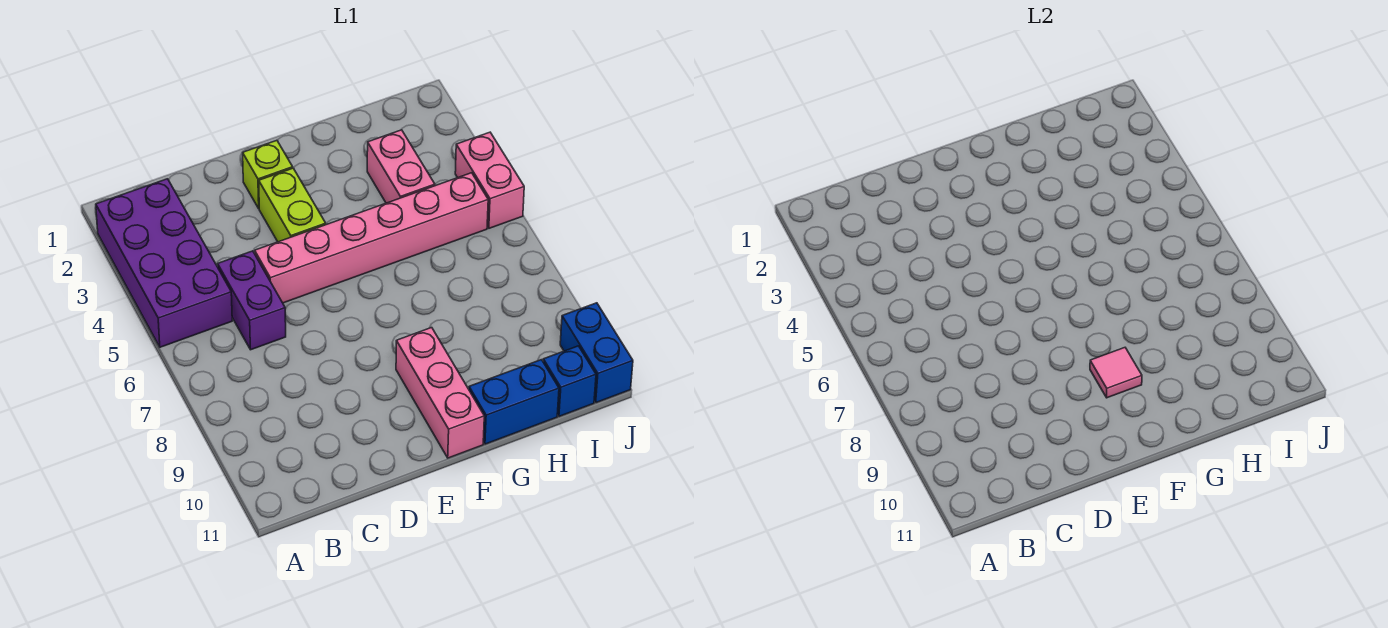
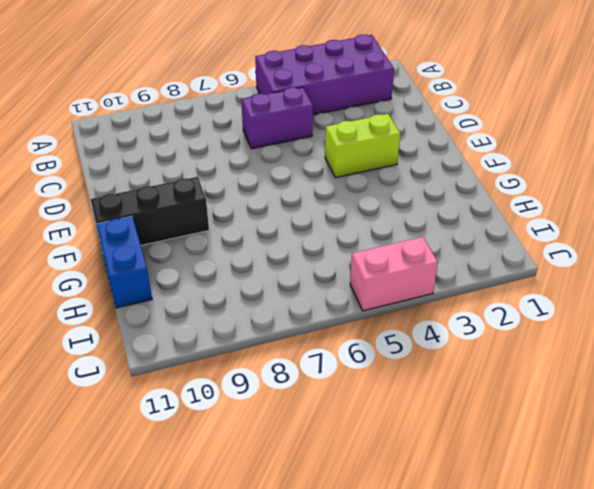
black 1x3 brick [91,177,209,245] -> pink 1x3 brick [396,328,484,458]
none -> pink 1x6 brick [255,173,488,303]
none -> lime 1x1 brick [243,140,293,208]
none -> pink 1x2 brick [367,130,435,203]

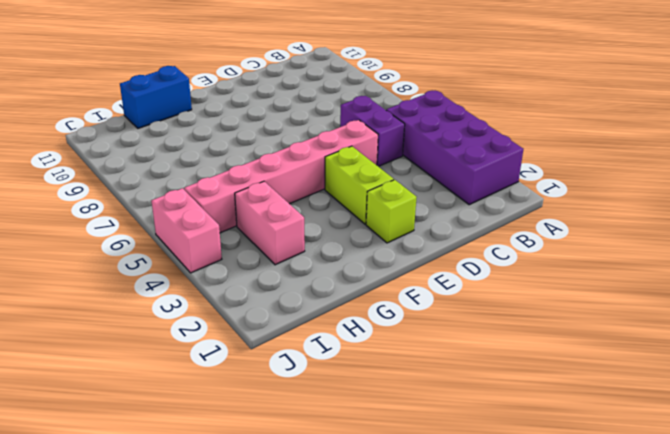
none -> pink 1x3 brick [396,328,484,458]
none -> blue 1x1 brick [543,346,596,416]
none -> blue 1x2 brick [560,303,633,403]

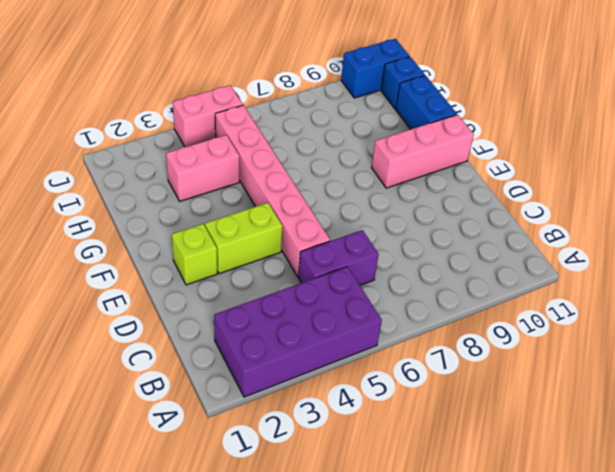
none -> pink 1x1 tile [1090,348,1142,398]

